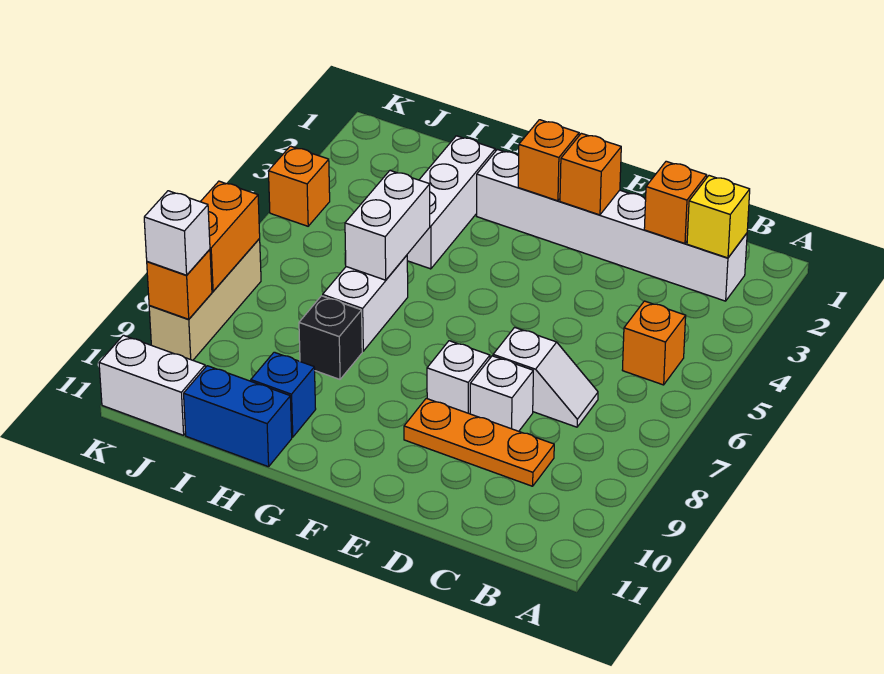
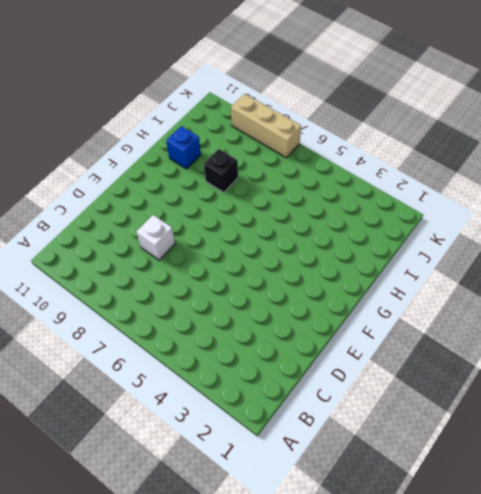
none -> white 1x6 brick [477,149,747,301]
none -> orange 1x1 brick [623,301,686,385]
none -> white 1x2 slope [493,327,598,427]

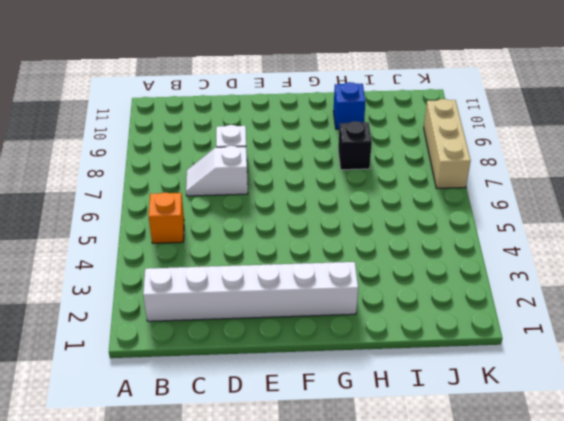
none -> orange 1x3 plate [404,398,554,486]
none -> white 1x1 brick [427,341,490,414]
none -> white 1x3 brick [407,136,495,269]

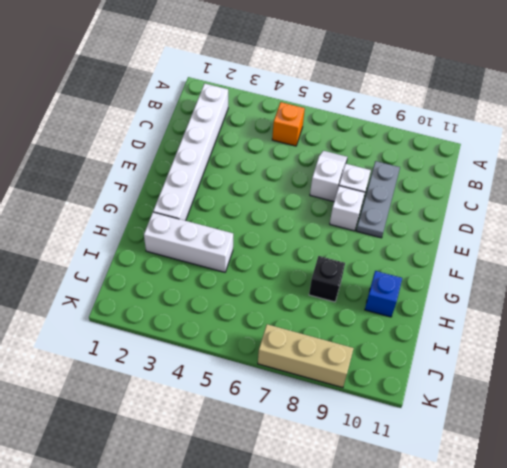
grey 1x3 plate [356,161,400,238] -> orange 1x3 plate [404,398,554,486]
none -> white 1x2 brick [323,255,408,351]
none -> blue 1x2 brick [184,366,292,467]
none -> white 1x2 brick [99,335,205,435]

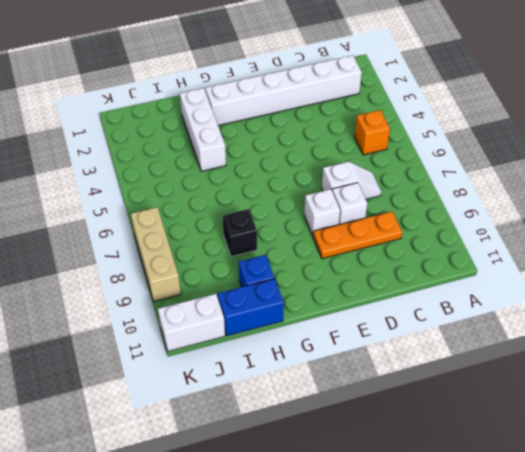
none -> white 1x2 brick [323,255,408,351]
none -> orange 1x1 brick [268,146,330,226]
none -> yellow 1x1 brick [687,176,750,258]

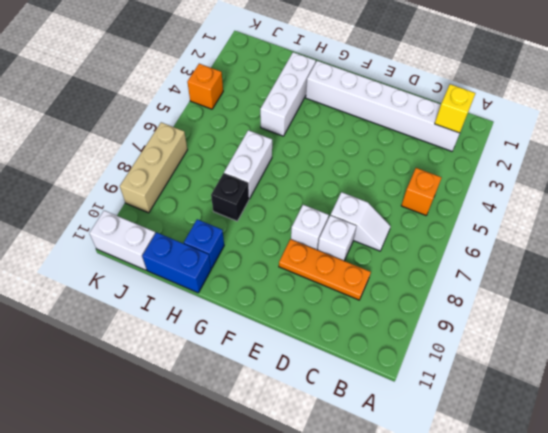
none -> orange 1x1 brick [644,161,707,243]
none -> orange 1x1 brick [560,133,621,215]
none -> orange 1x1 brick [518,120,579,201]

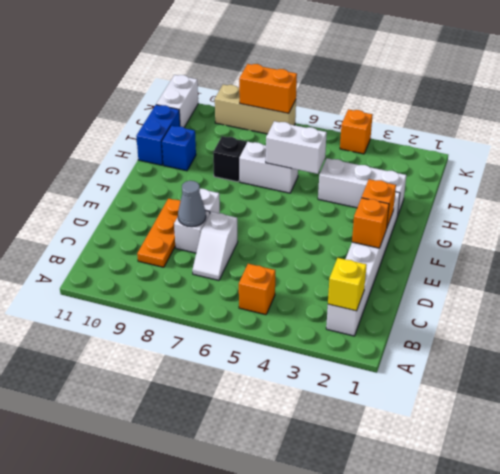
grey 1x1 cone [178,181,206,227] -> none
none -> orange 1x1 brick [644,161,707,243]
none -> orange 1x1 brick [147,250,212,319]
none -> white 1x1 brick [144,191,210,275]

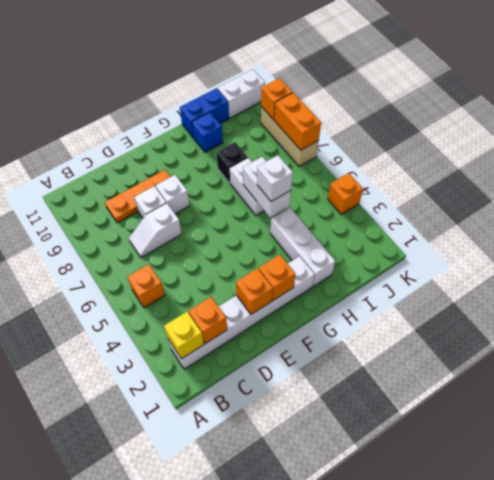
white 1x1 brick [257,155,293,201] -> white 1x1 brick moved to [144,191,210,275]

